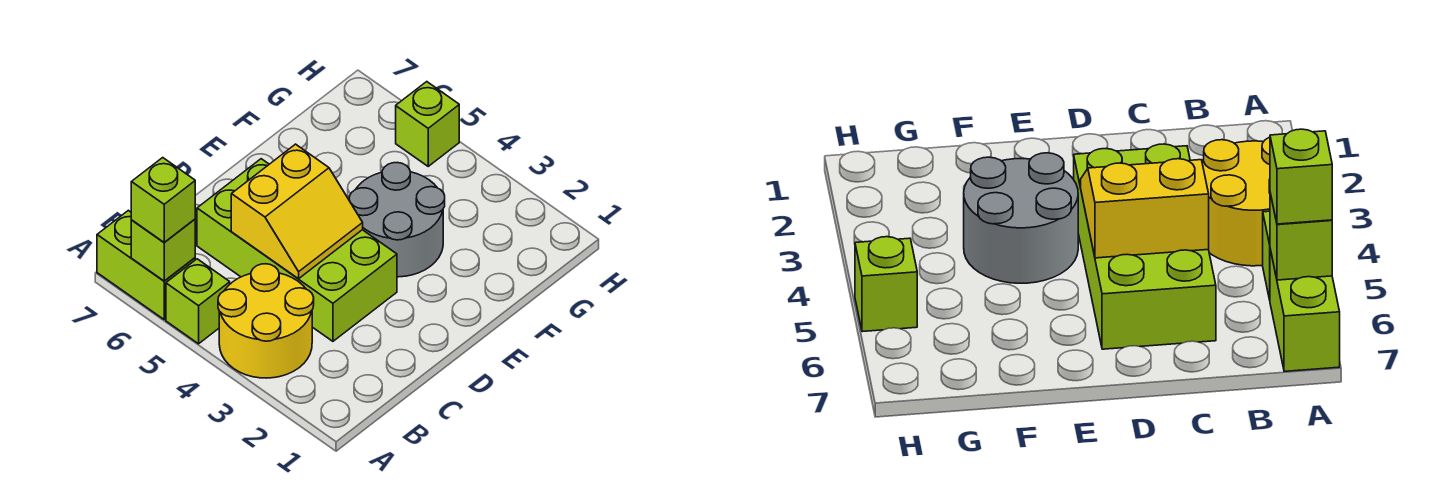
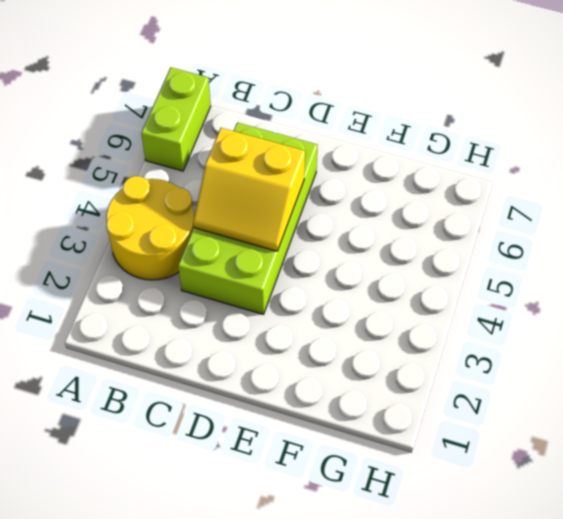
none -> lime 1x1 brick [166,259,230,344]
none -> grey 2x2 round brick [349,163,445,277]

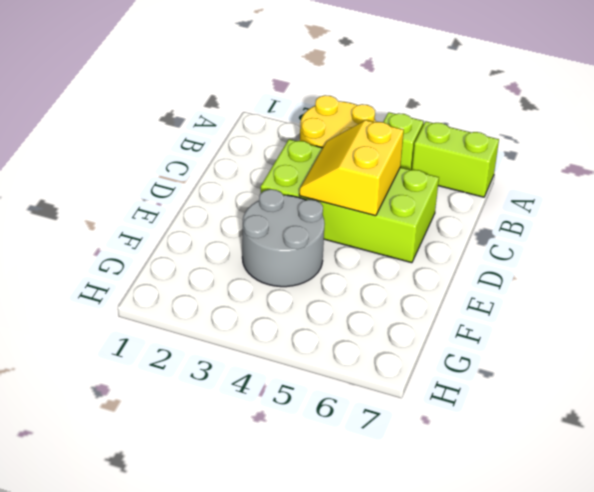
none -> lime 1x1 brick [396,82,459,166]
none -> lime 1x1 brick [131,219,195,281]

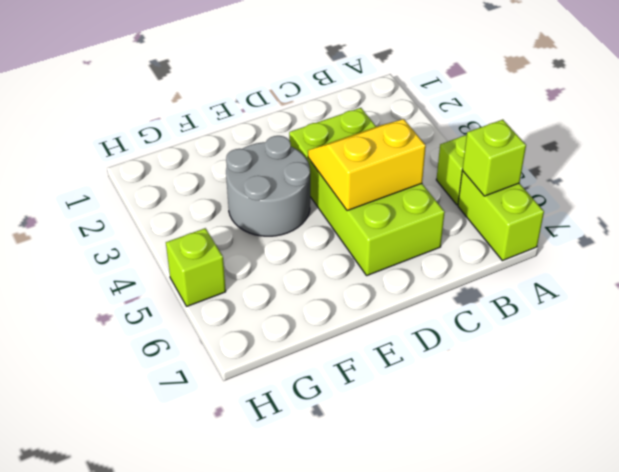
none -> yellow 2x2 round brick [218,264,314,378]
none -> lime 1x1 brick [131,158,195,242]

